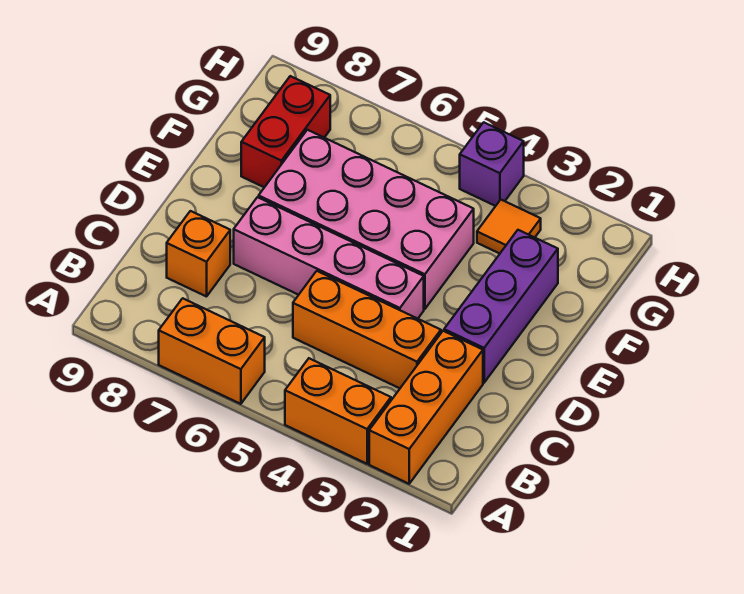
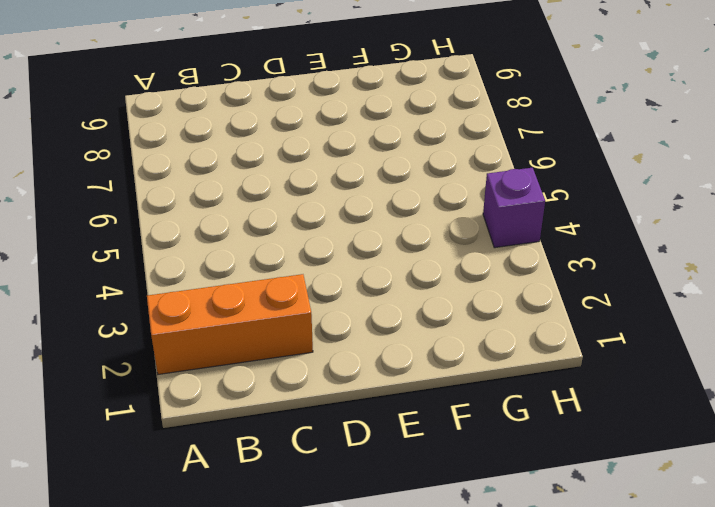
none -> orange 1x2 brick [285,358,391,464]
none -> orange 1x2 brick [159,298,265,404]

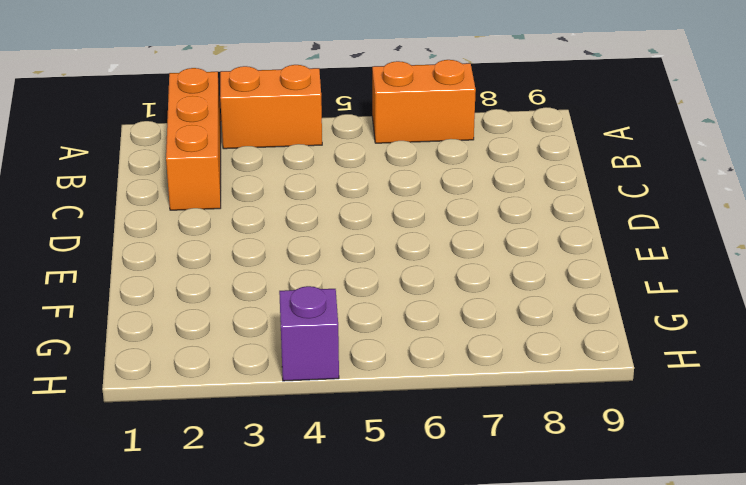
none -> orange 1x3 brick [293,271,441,388]
none -> orange 1x1 brick [167,211,230,297]

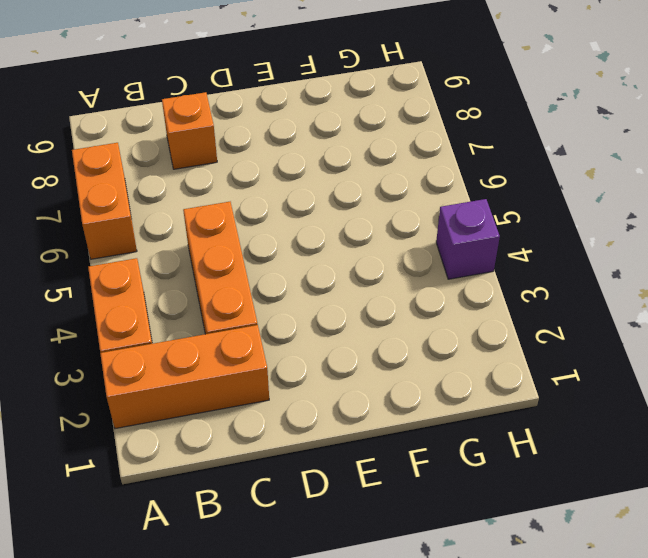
none -> purple 1x3 brick [444,230,558,383]
none -> pink 1x4 brick [234,197,424,319]

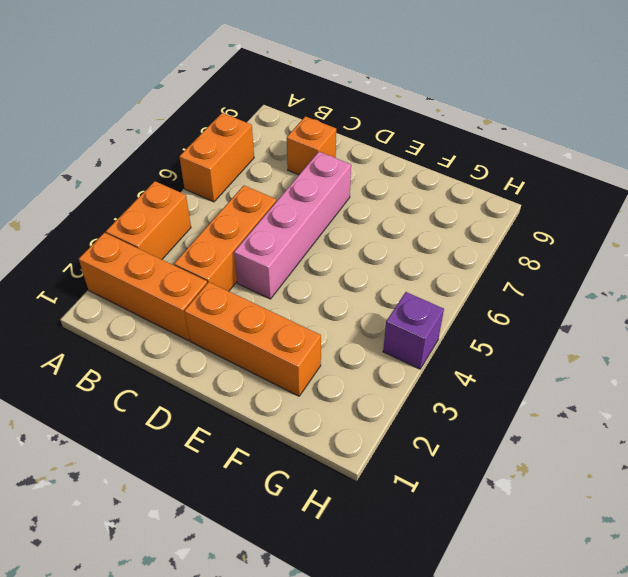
orange 1x3 brick [184,282,321,396] -> purple 1x3 brick [444,230,558,383]
none -> pink 2x4 brick [259,130,474,309]
none -> red 1x2 brick [241,76,330,187]

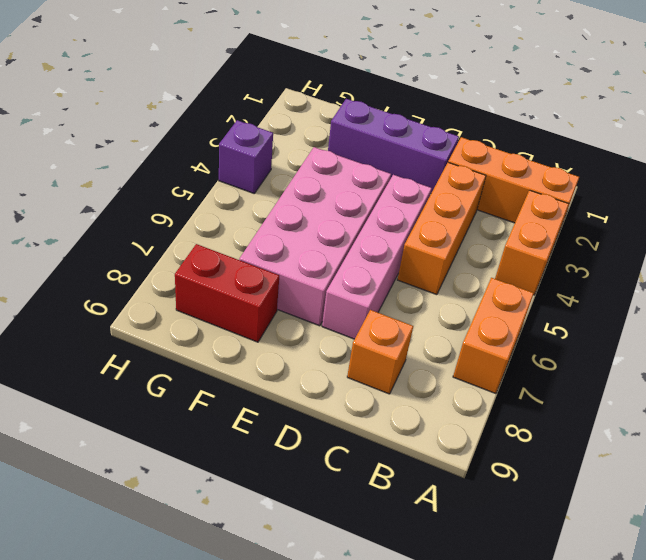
none -> orange 1x1 tile [477,200,541,254]

